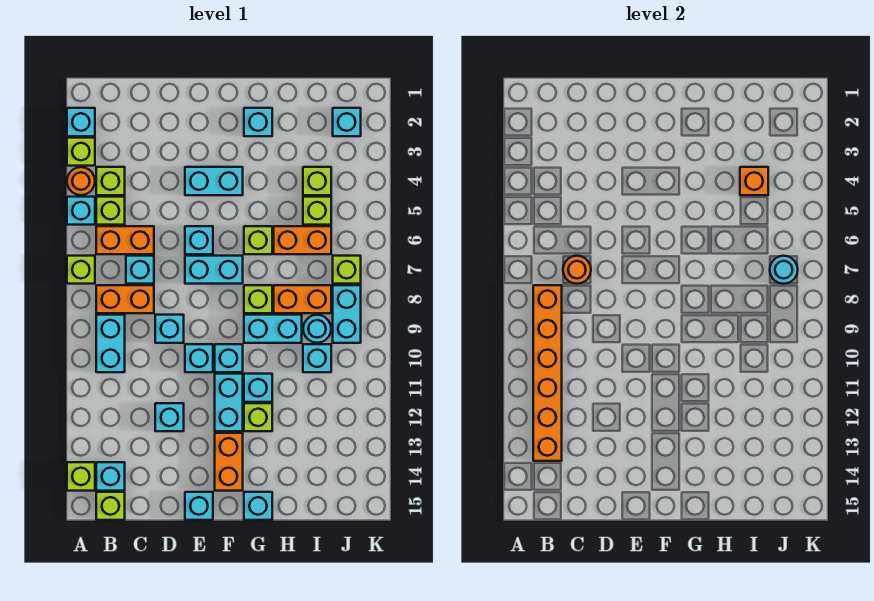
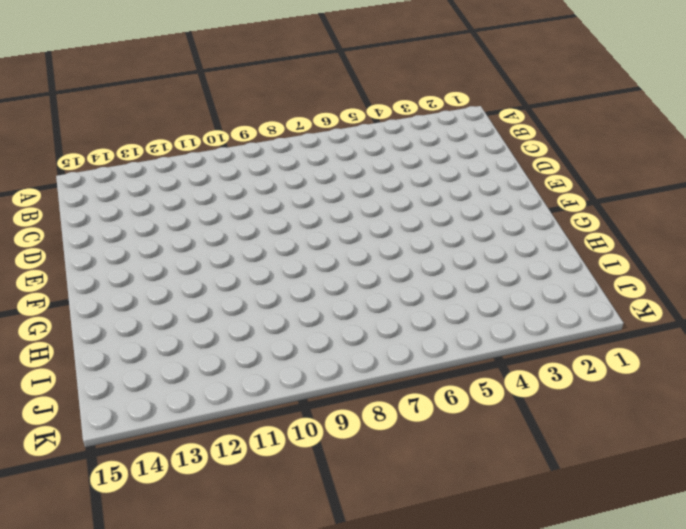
none -> cyan 1x1 brick [67,108,95,136]
none -> lime 1x1 brick [67,138,95,166]
none -> orange 1x1 round brick [67,167,95,195]
none -> cyan 1x1 brick [67,197,95,225]

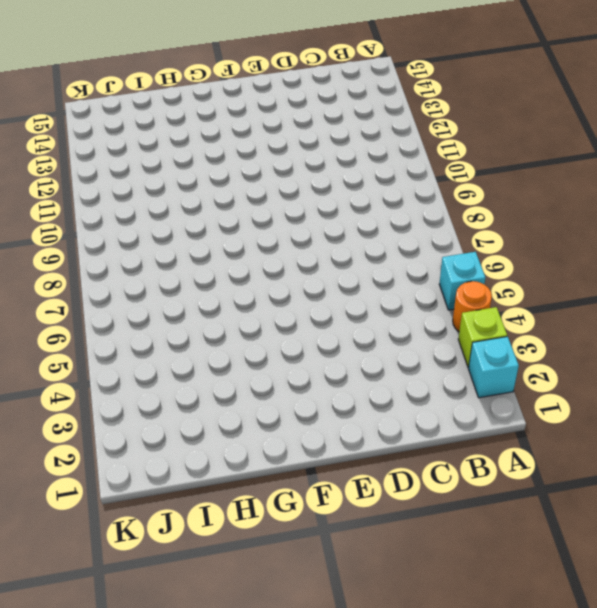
none -> lime 1x1 brick [67,256,95,284]
none -> lime 1x1 brick [67,462,95,491]
none -> lime 1x1 brick [96,167,125,195]
none -> lime 1x1 brick [96,197,125,225]

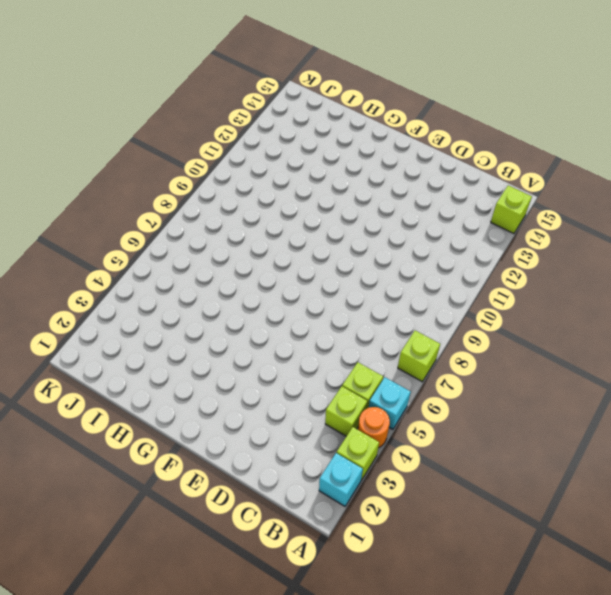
none -> orange 1x2 brick [96,226,154,254]
none -> orange 1x2 brick [96,285,154,313]
none -> cyan 1x2 brick [96,315,125,372]
none -> cyan 1x1 brick [96,462,125,491]

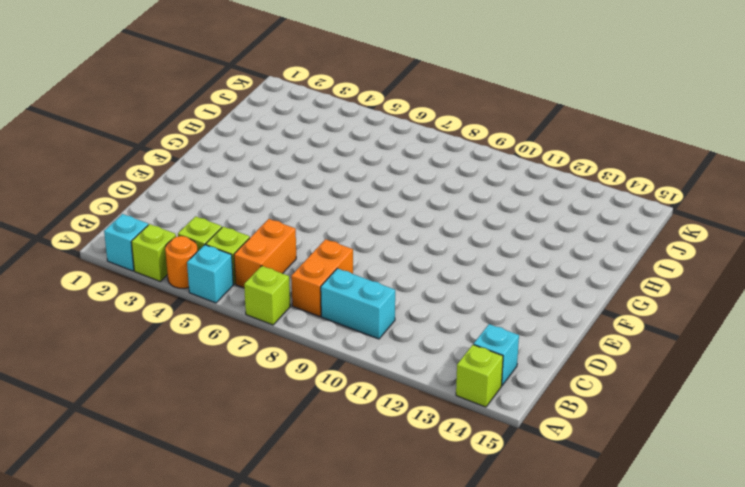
none -> lime 1x1 brick [96,492,125,520]
none -> cyan 1x1 brick [126,256,154,284]
none -> cyan 1x1 brick [155,315,184,343]
none -> cyan 1x1 brick [155,403,184,431]

